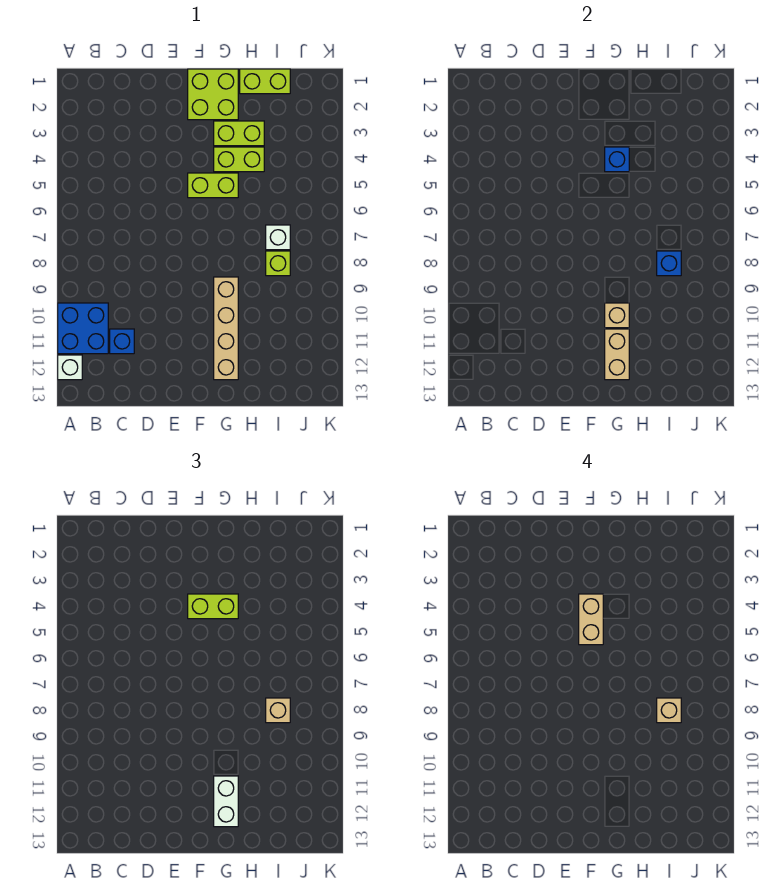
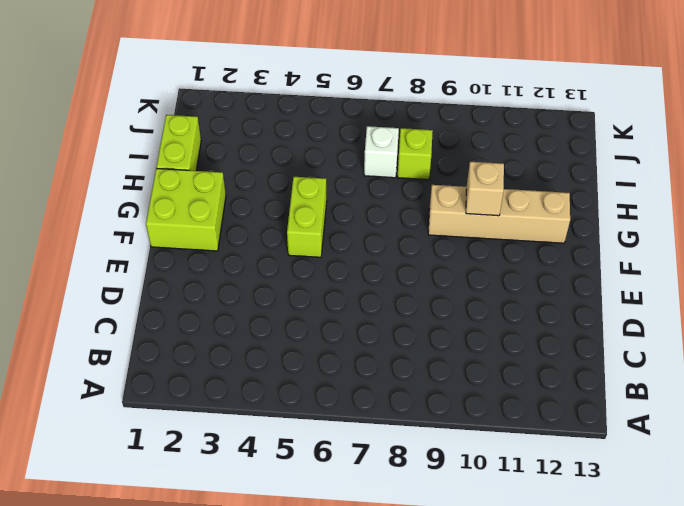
none -> blue 2x2 brick [58,303,108,354]
none -> white 1x1 brick [58,355,82,380]
none -> blue 1x1 brick [110,329,134,354]

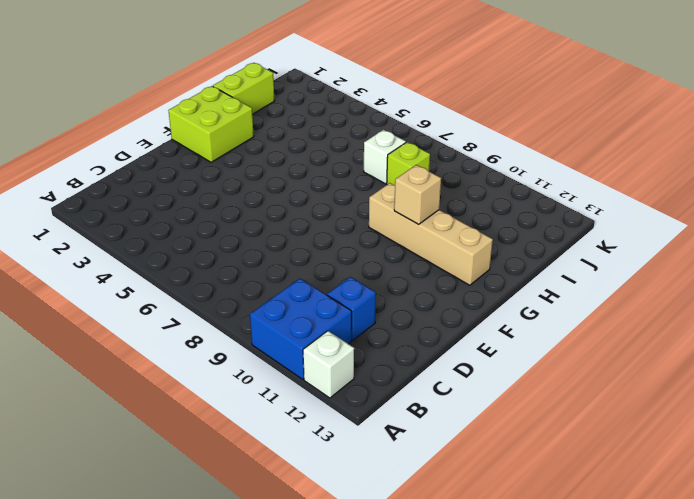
none -> lime 1x2 brick [188,173,238,198]
none -> lime 1x2 brick [214,121,264,146]
none -> lime 1x2 brick [214,147,264,172]

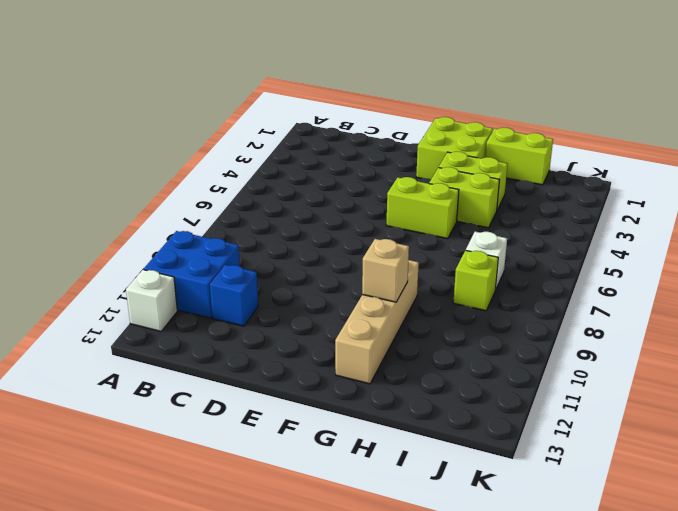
none -> blue 1x1 brick [605,147,629,172]
none -> tan 1x2 brick [605,329,629,380]
none -> blue 1x1 brick [657,251,681,276]

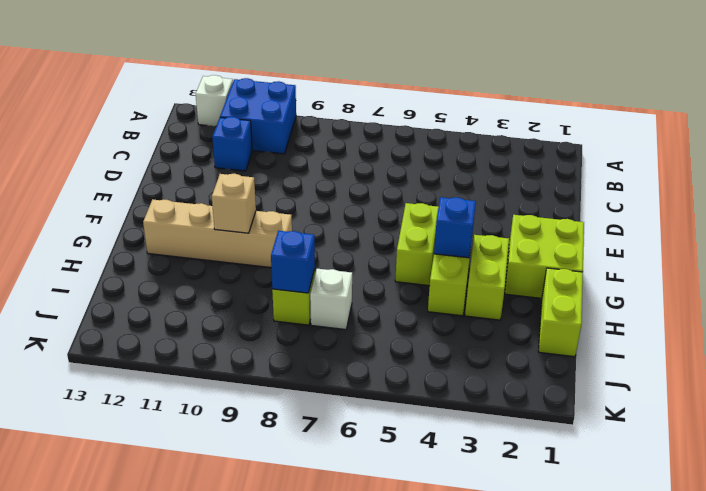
none -> tan 1x2 brick [605,329,629,380]
none -> lime 1x2 brick [188,594,238,619]
none -> white 1x2 brick [214,776,238,827]

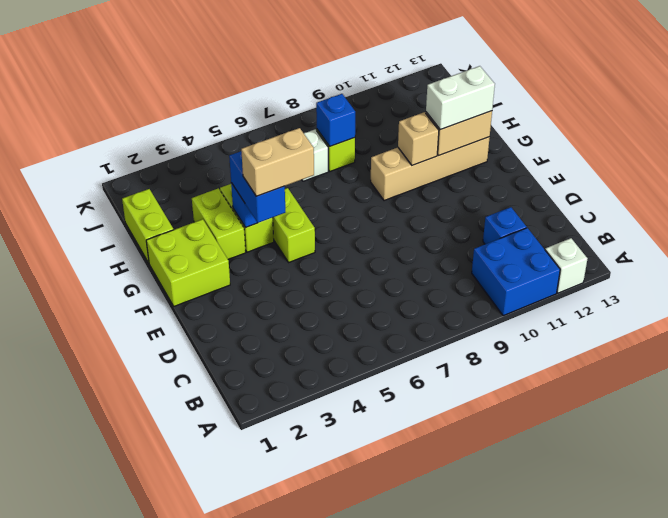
blue 1x2 brick [229,151,285,223] -> lime 1x2 brick [188,594,238,619]
none -> tan 1x1 brick [266,698,290,723]
none -> tan 1x1 brick [657,698,681,723]

